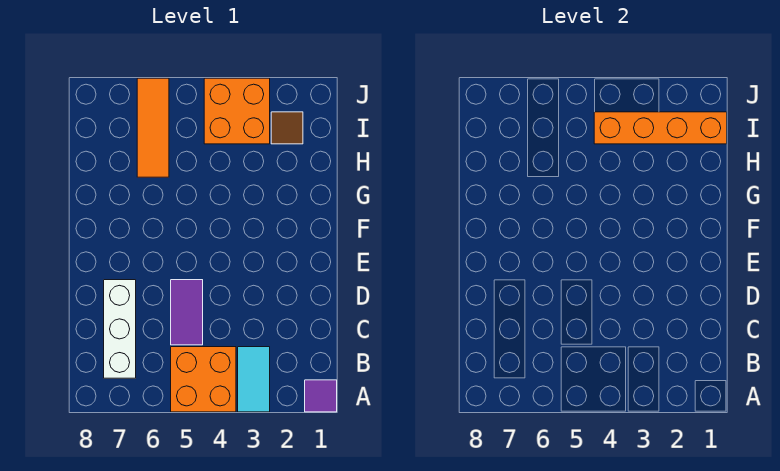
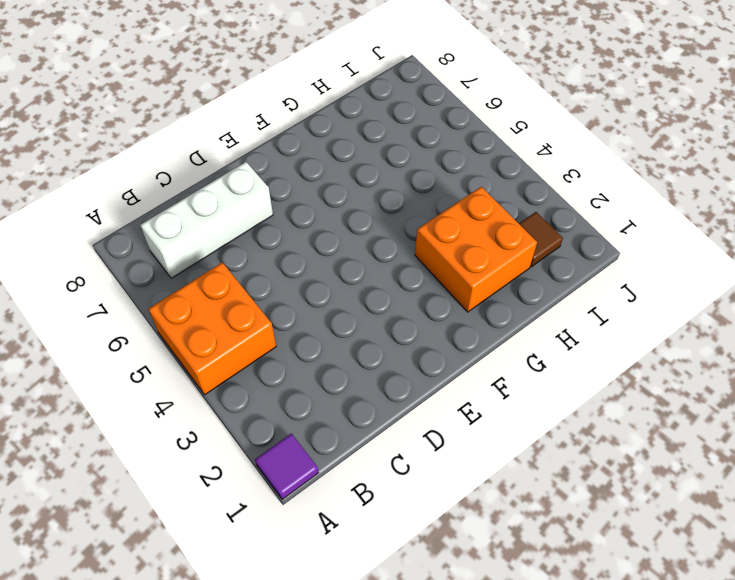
orange 2x2 brick [415,187,537,312] -> orange 2x2 brick moved to [204,78,270,144]
none -> cyan 1x2 tile [238,347,270,412]
none -> purple 1x2 tile [171,280,203,345]

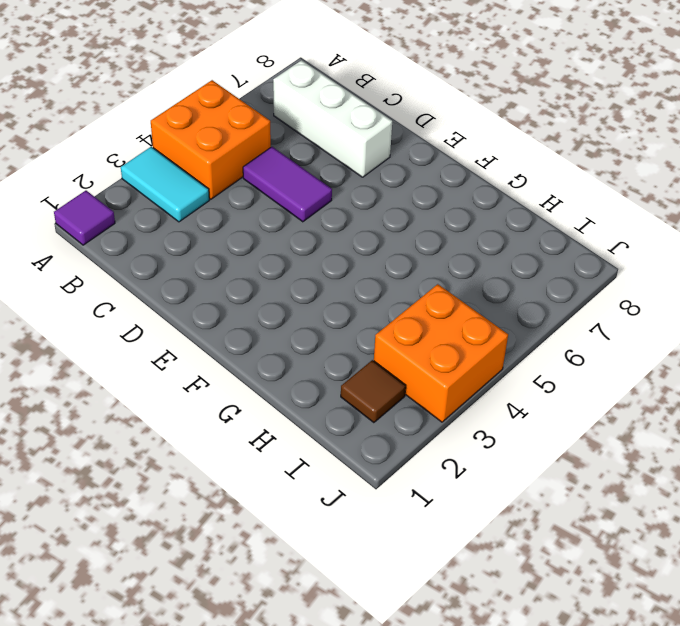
none -> orange 1x3 tile [137,78,169,177]
none -> orange 1x4 brick [594,112,727,144]

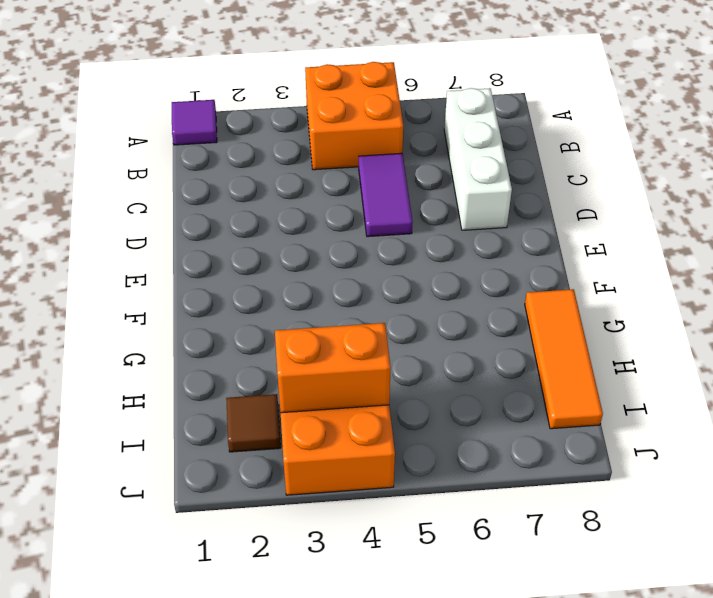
orange 1x3 tile [525,289,603,429] -> orange 1x3 tile moved to [137,78,169,177]
orange 1x2 brick [275,323,391,413] -> orange 1x4 brick [594,112,727,144]
none -> cyan 1x2 tile [238,347,270,412]

